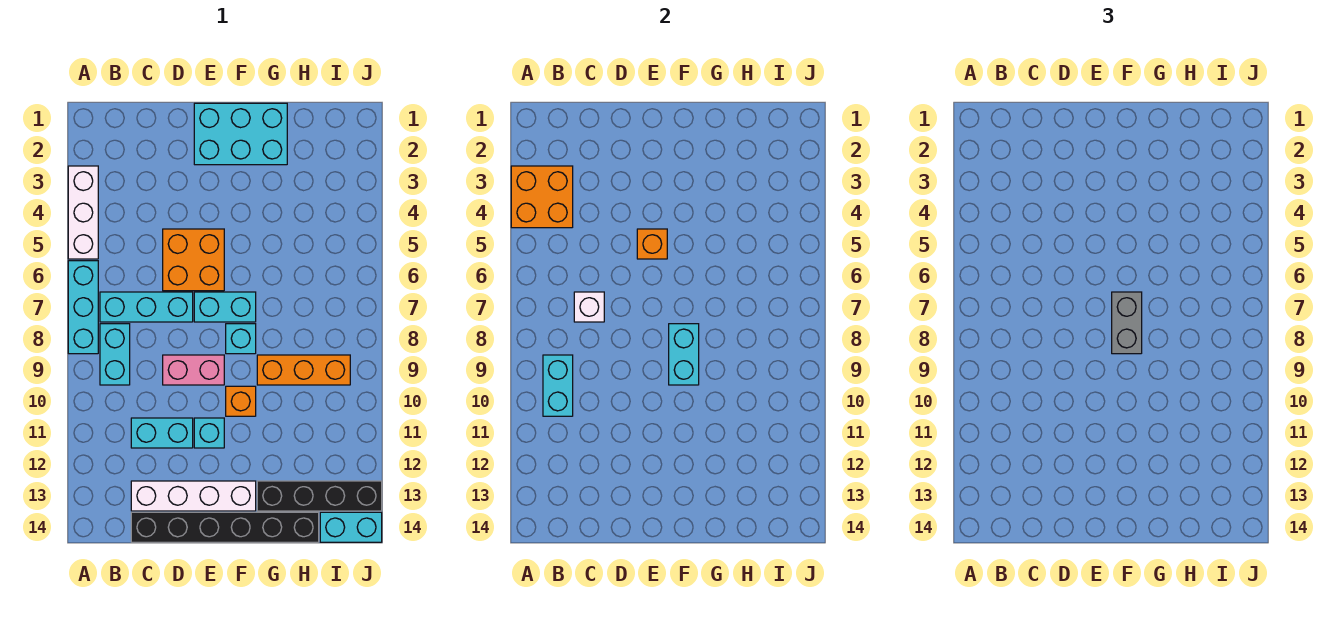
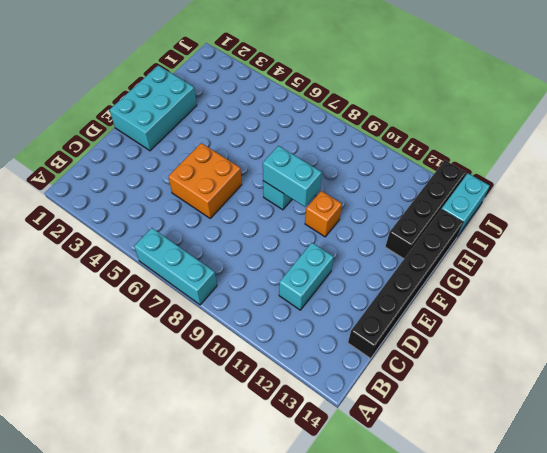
none -> white 1x3 brick [68,166,98,259]
none -> cyan 1x3 brick [100,292,193,322]
none -> cyan 1x2 brick [100,324,130,385]

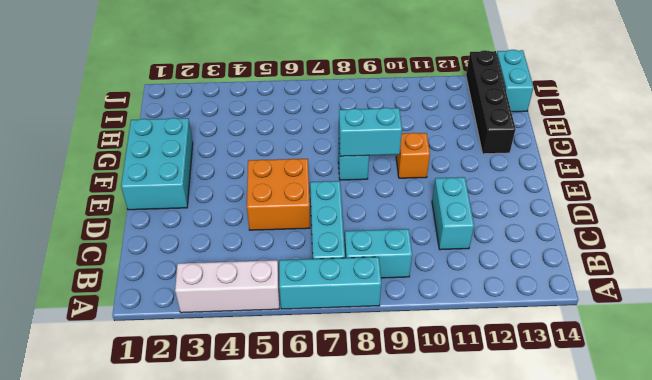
none -> white 1x4 brick [131,481,256,511]
none -> black 1x6 brick [131,512,319,542]
none -> pink 1x2 brick [163,355,224,385]

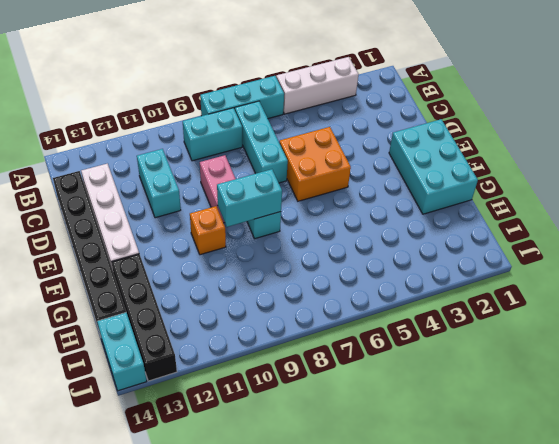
none -> cyan 1x2 brick [194,292,256,322]
none -> cyan 1x1 brick [194,418,224,448]
none -> orange 1x3 brick [257,355,350,385]

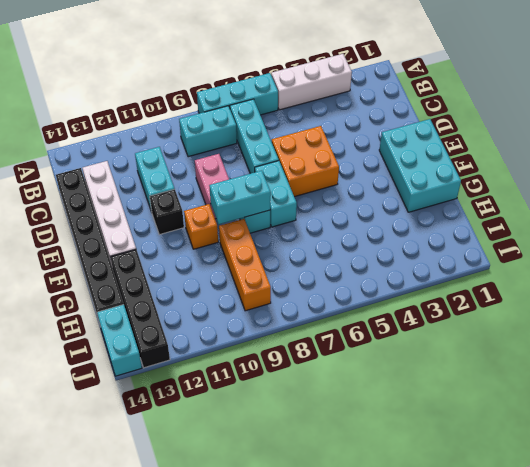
black 1x1 brick [150,189,184,235] -> cyan 1x1 brick [194,418,224,448]
none -> orange 2x2 brick [511,166,573,228]
none -> cyan 1x2 brick [543,355,573,416]
none -> white 1x1 brick [574,292,604,322]

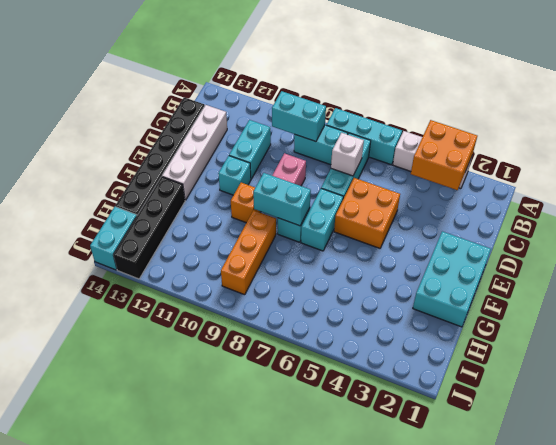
none -> orange 1x1 brick [637,229,667,259]
none -> grey 1x2 brick [1112,292,1142,354]

